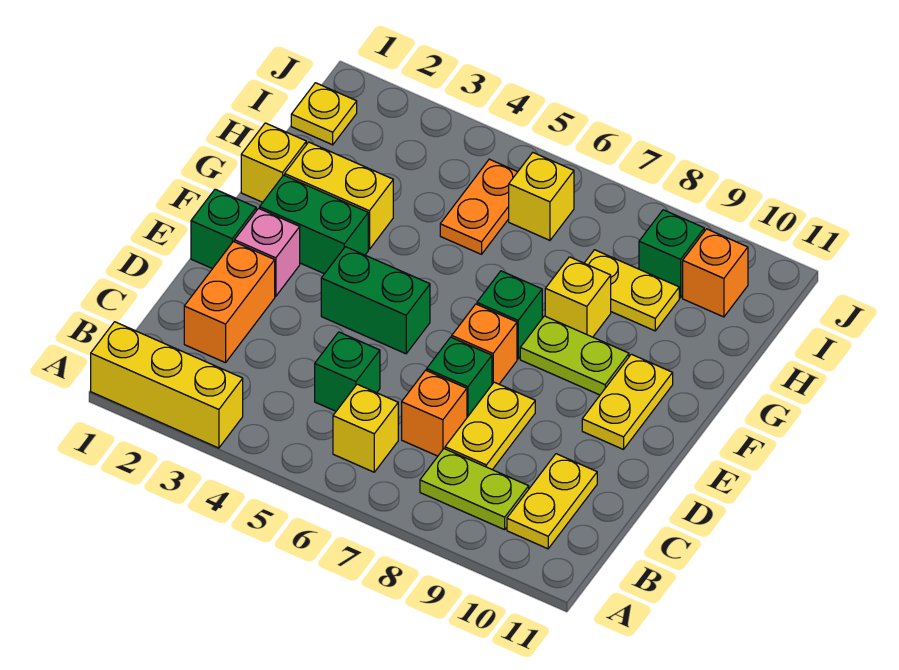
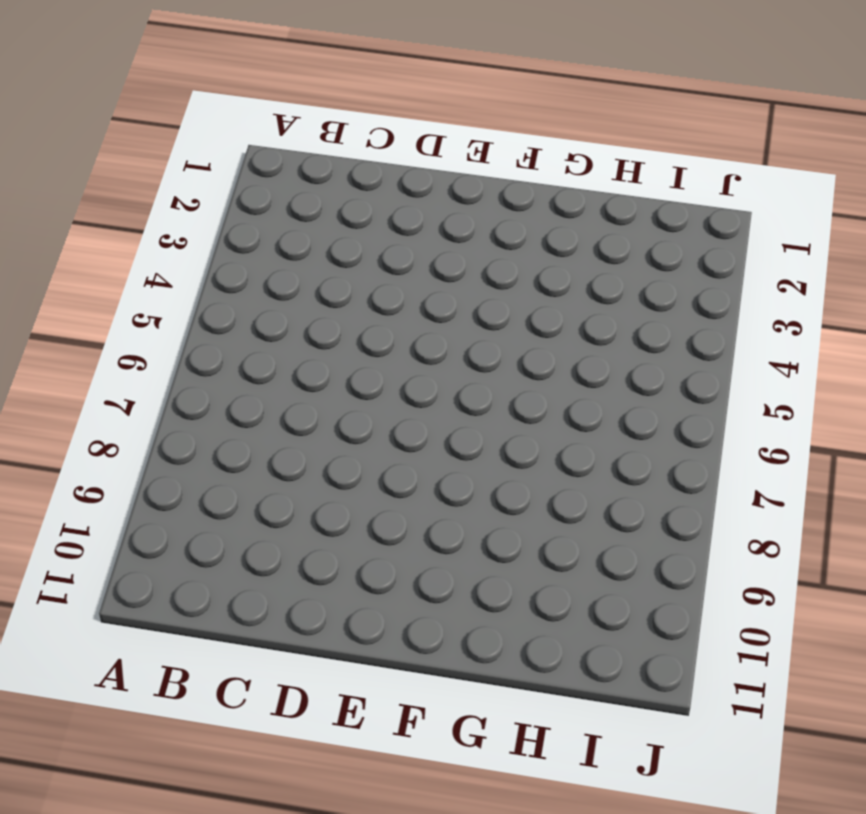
none -> yellow 1x3 brick [91,322,243,448]
none -> yellow 1x1 brick [333,384,398,472]
none -> lime 1x2 plate [420,449,529,530]

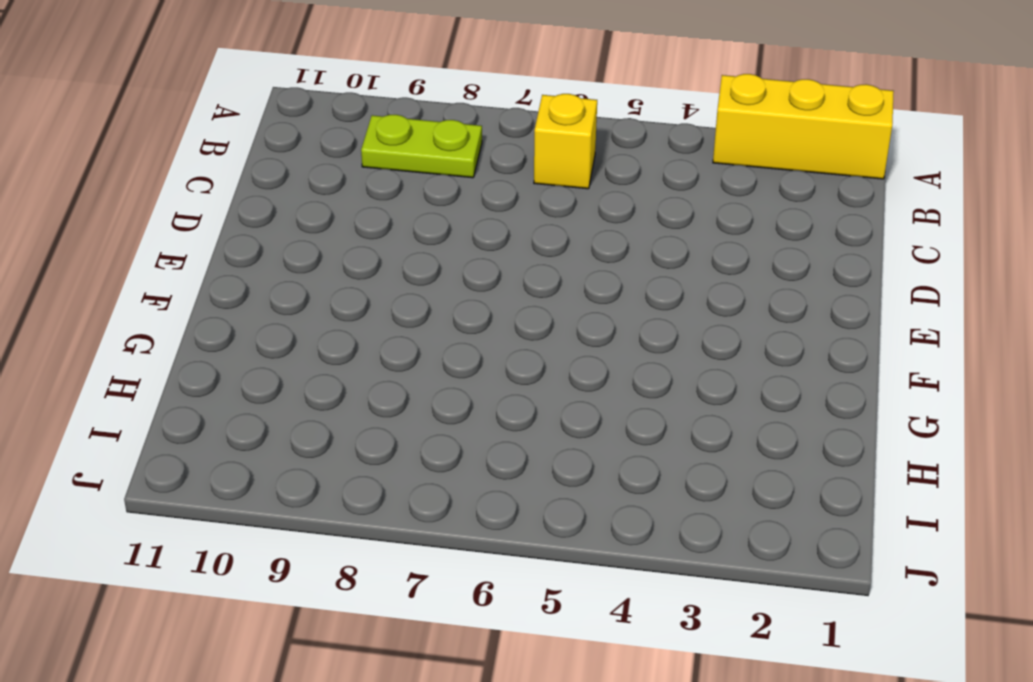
none -> yellow 1x2 plate [507,454,597,549]
none -> orange 1x2 brick [184,242,275,363]
none -> green 1x1 brick [315,332,380,411]

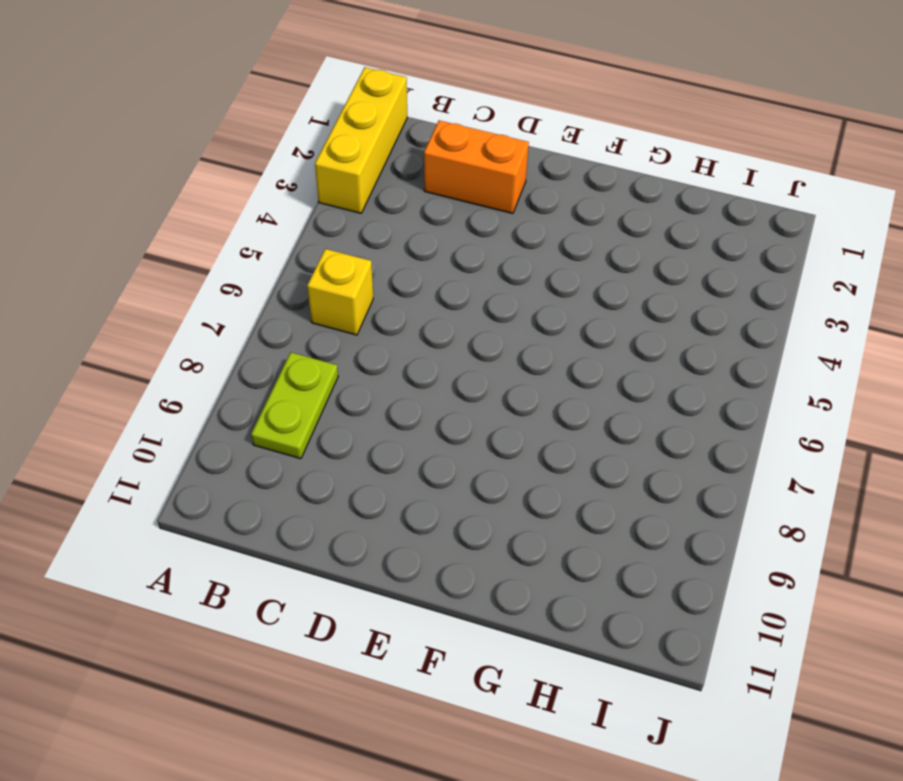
none -> yellow 1x2 plate [507,454,597,549]
none -> green 1x1 brick [315,332,380,411]
none -> orange 1x1 brick [402,370,467,456]

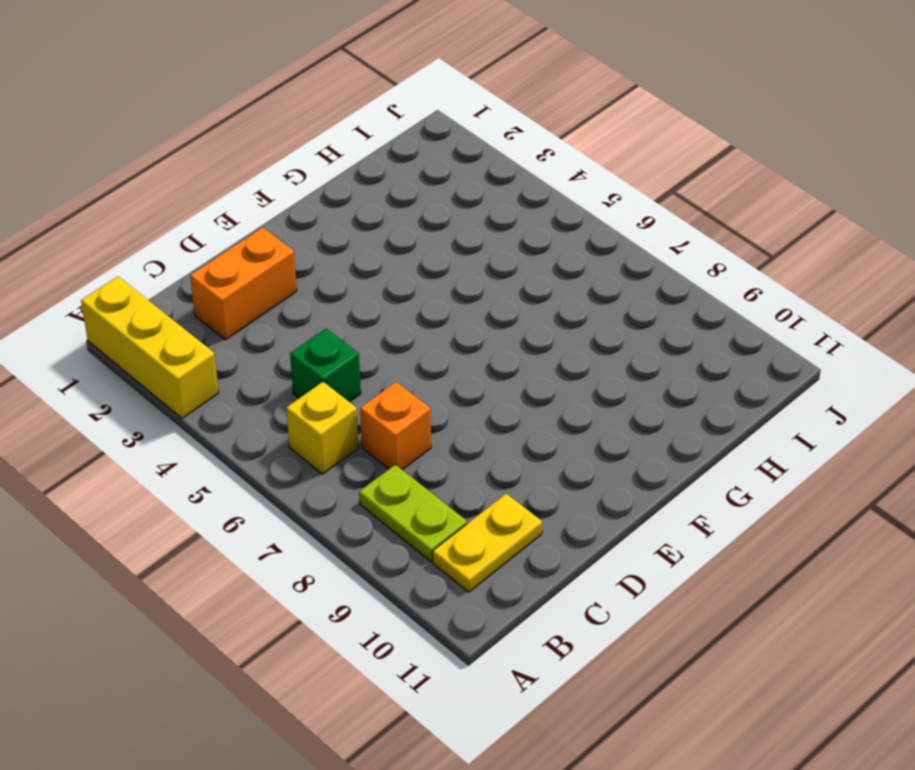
none -> yellow 1x2 plate [445,382,535,470]
none -> green 1x1 brick [427,337,492,417]
none -> green 1x1 brick [191,189,256,269]

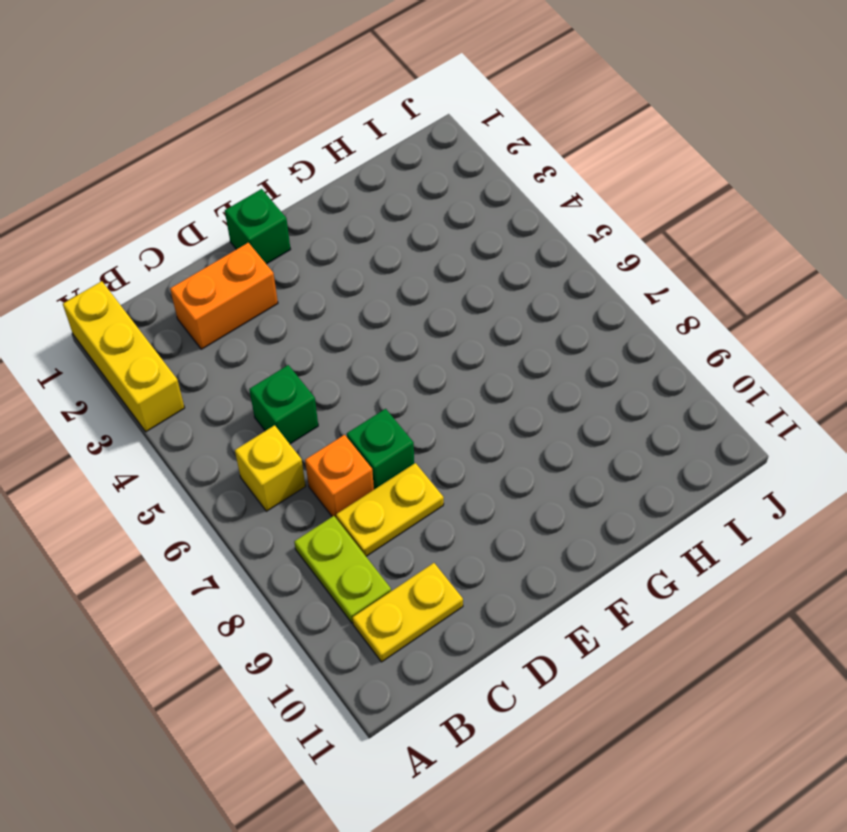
none -> pink 1x1 brick [234,208,300,296]
none -> green 1x2 brick [321,247,430,354]
none -> orange 1x1 brick [452,304,517,384]

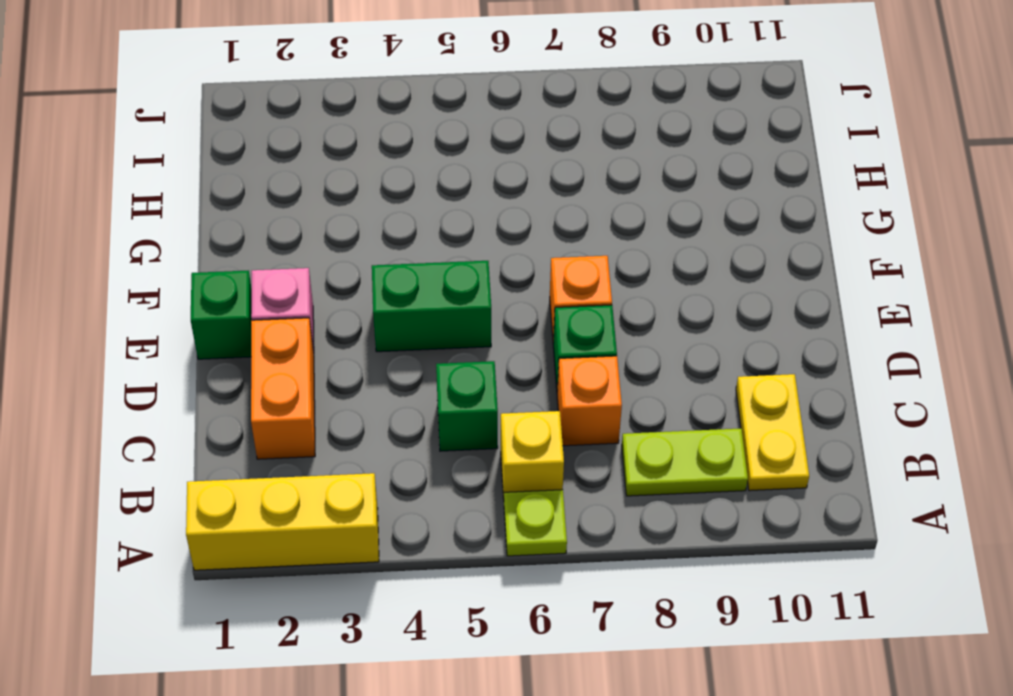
lime 1x1 plate [504,490,567,556] -> none
none -> yellow 1x2 plate [445,382,535,470]
none -> yellow 1x2 plate [582,354,673,449]
none -> green 1x2 brick [260,175,368,274]

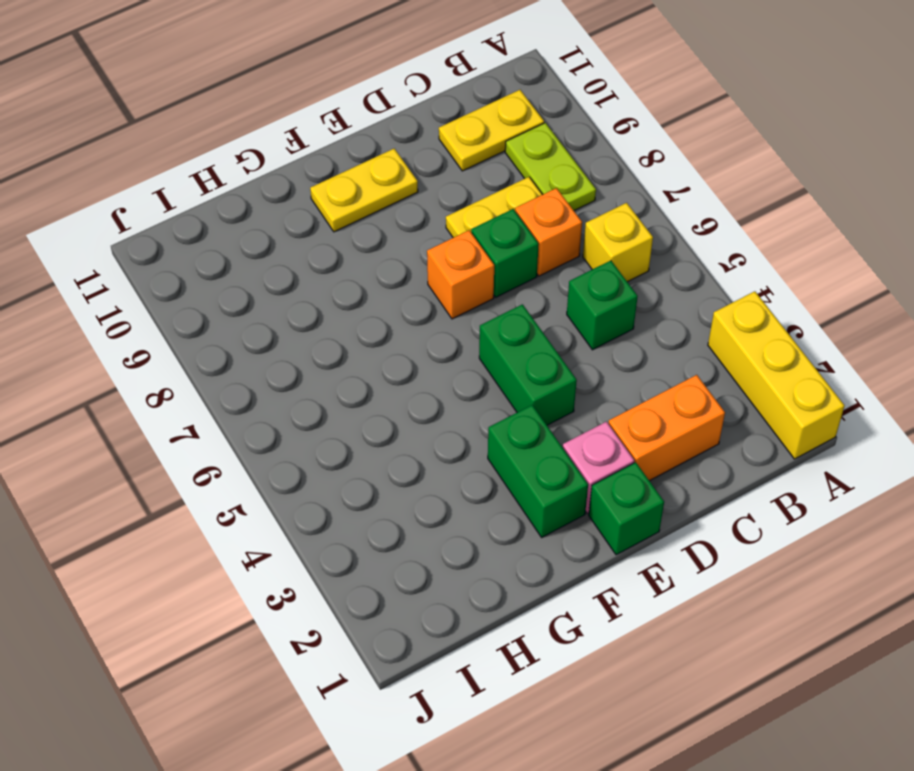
none -> green 1x1 brick [477,271,542,359]
none -> lime 1x2 plate [520,316,629,395]
none -> yellow 1x1 brick [241,123,306,202]

